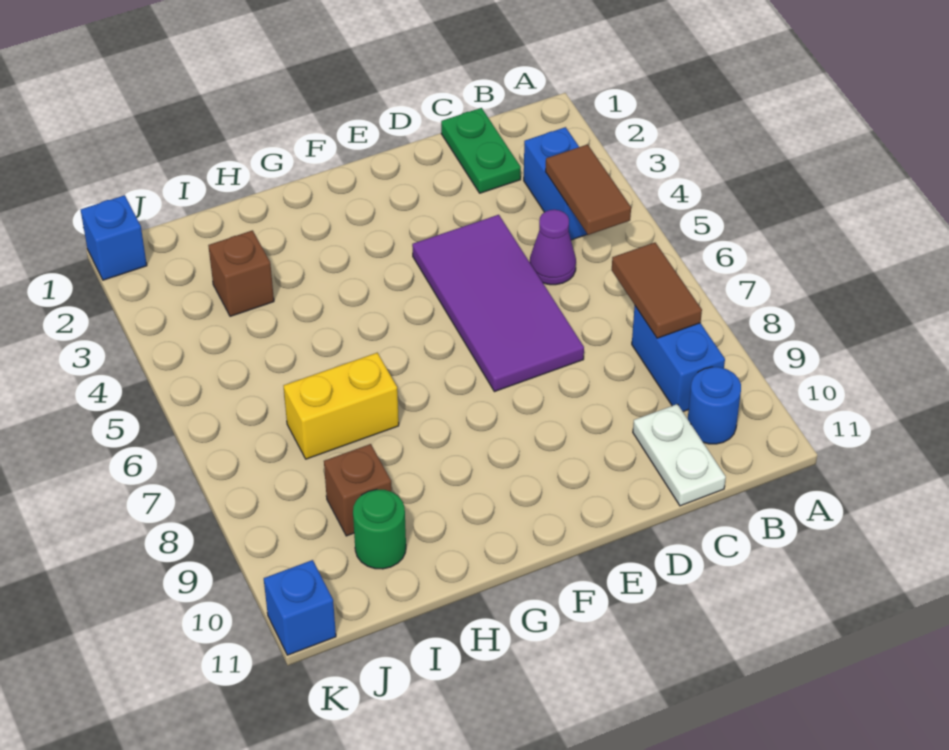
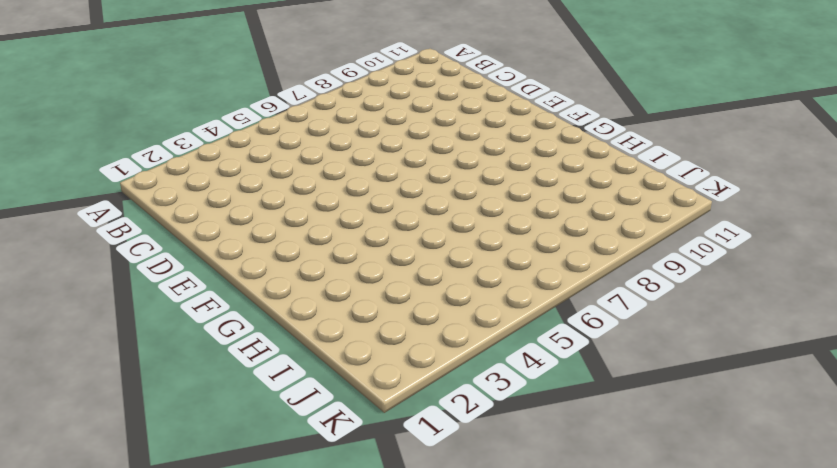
none -> blue 1x2 brick [524,127,587,240]
none -> blue 1x2 brick [632,306,725,412]
none -> blue 1x1 round brick [688,367,741,444]

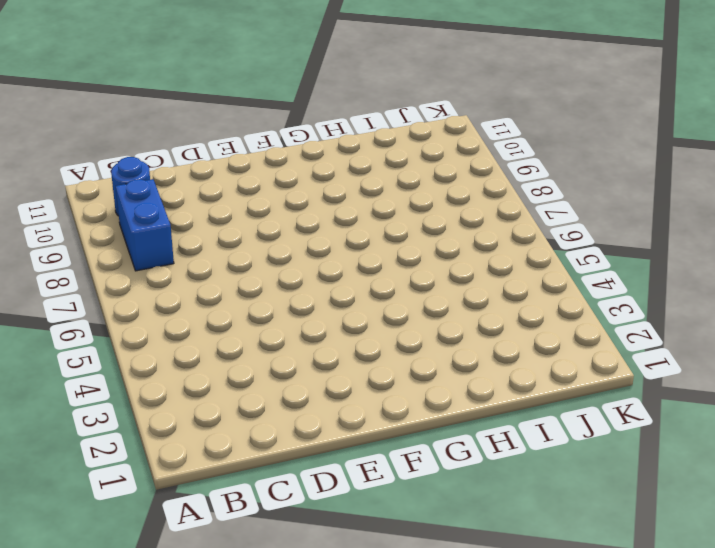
none -> blue 1x2 brick [524,127,587,240]
none -> green 1x2 plate [441,108,521,193]
none -> purple 1x1 cone [530,210,576,285]

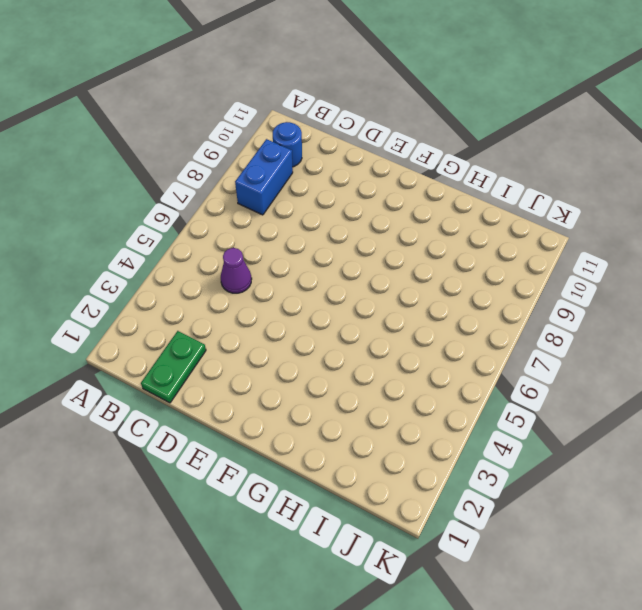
none -> blue 1x2 brick [524,127,587,240]
none -> white 1x2 plate [633,404,726,506]
none -> purple 2x4 tile [412,215,584,392]

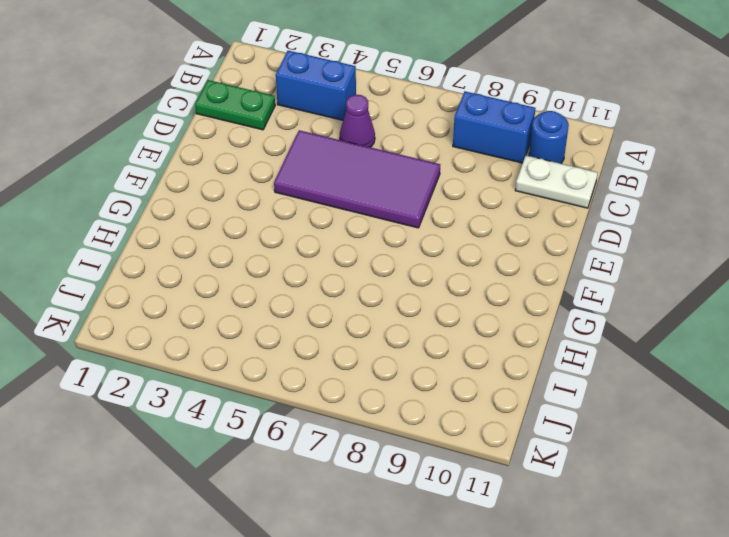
none -> yellow 1x2 brick [284,353,399,459]
none -> brown 1x1 brick [208,230,274,316]
none -> brown 1x1 brick [324,444,392,536]

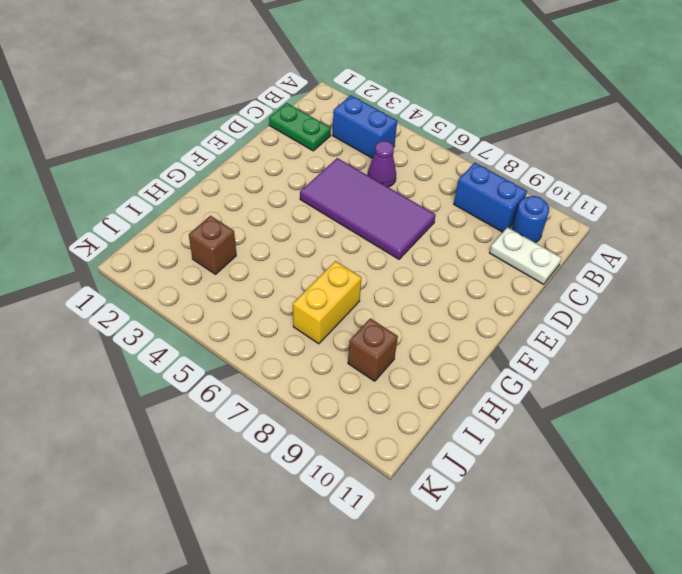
none -> green 1x1 round brick [353,489,406,569]
none -> blue 1x1 brick [81,195,147,280]
none -> blue 1x1 brick [264,560,336,655]

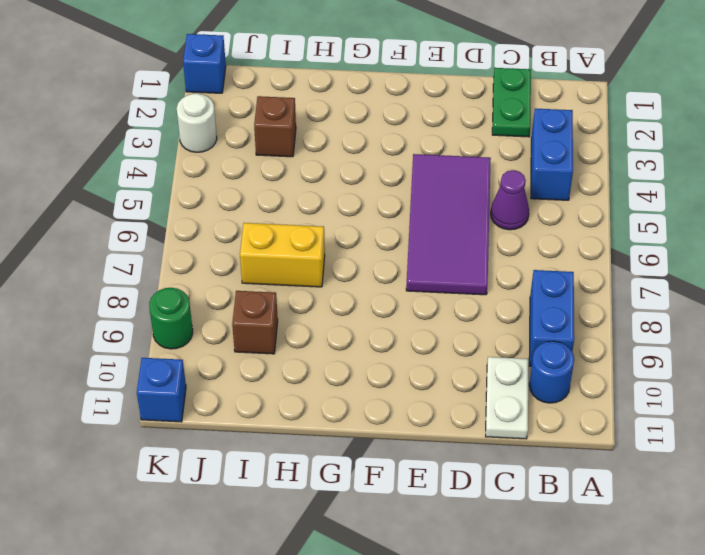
white 1x1 round brick [177,94,217,152] -> none
green 1x1 round brick [149,288,193,349] -> green 1x1 round brick moved to [353,489,406,569]
none -> brown 1x2 tile [545,145,631,235]
none -> brown 1x2 tile [612,243,702,338]

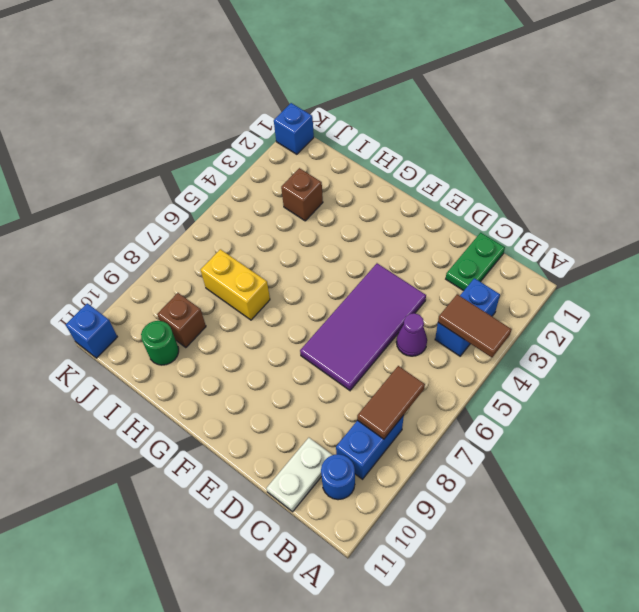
brown 1x2 tile [438,294,512,358] -> brown 1x2 tile turned to [545,145,631,235]

